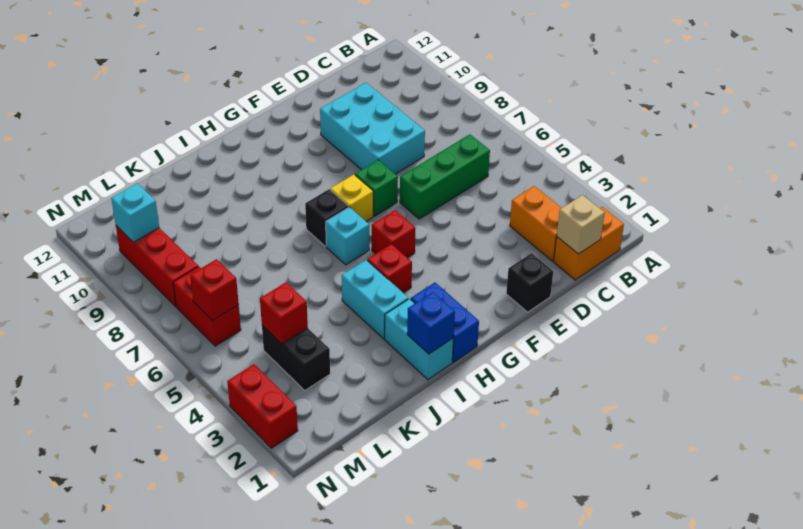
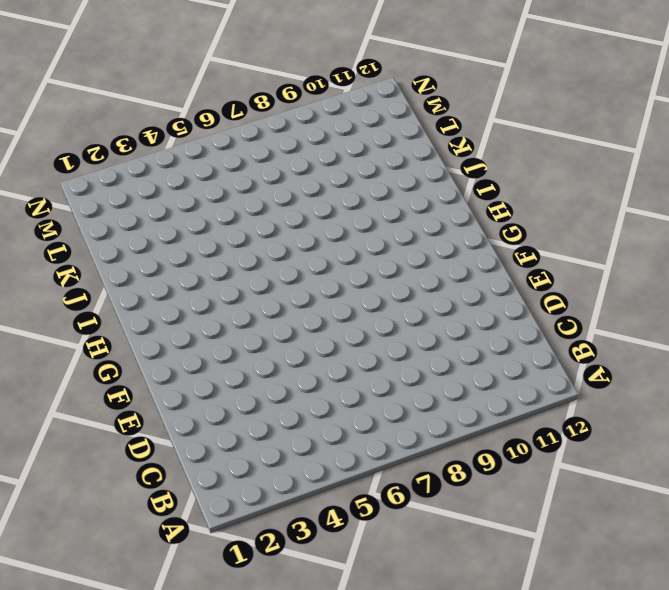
none -> orange 1x2 brick [554,207,624,280]
none -> orange 1x2 brick [510,186,561,261]
none -> green 1x3 brick [400,134,490,219]

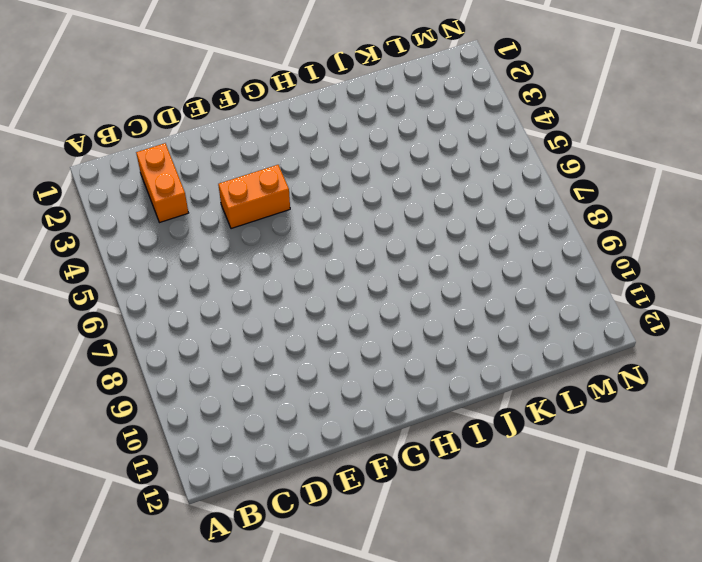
orange 1x2 brick [218,165,290,229] -> orange 1x2 brick moved to [554,207,624,280]
none -> green 1x3 brick [400,134,490,219]
none -> cyan 2x3 brick [320,83,425,174]
none -> black 1x1 brick [506,253,553,312]

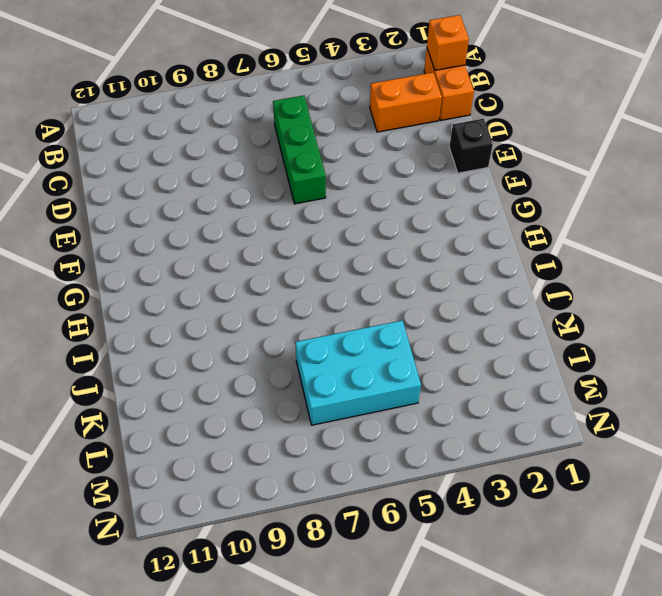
orange 1x1 brick [427,15,469,70] -> none
cyan 2x3 brick [295,321,421,425] -> cyan 2x3 brick moved to [320,83,425,174]
none -> green 1x1 brick [355,160,398,216]
none -> red 1x1 brick [372,210,415,258]
none -> yellow 1x1 brick [330,175,373,221]

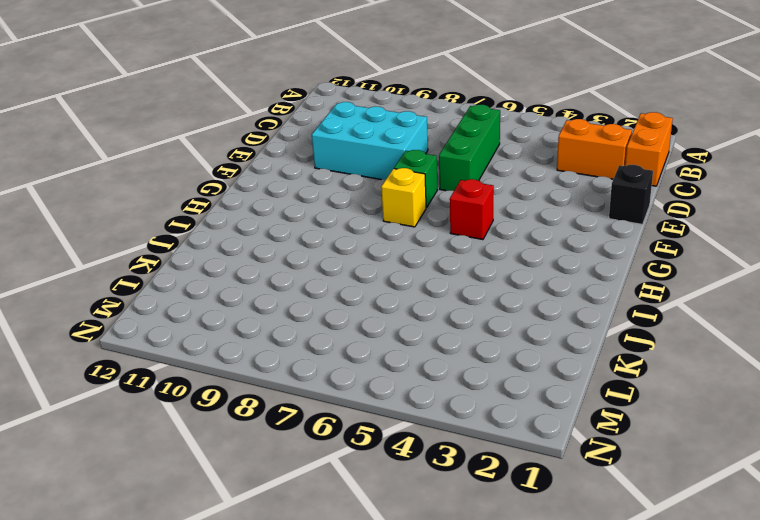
none -> blue 1x2 brick [411,282,479,362]
none -> red 1x1 brick [367,244,412,293]
none -> cyan 1x1 brick [326,207,369,265]

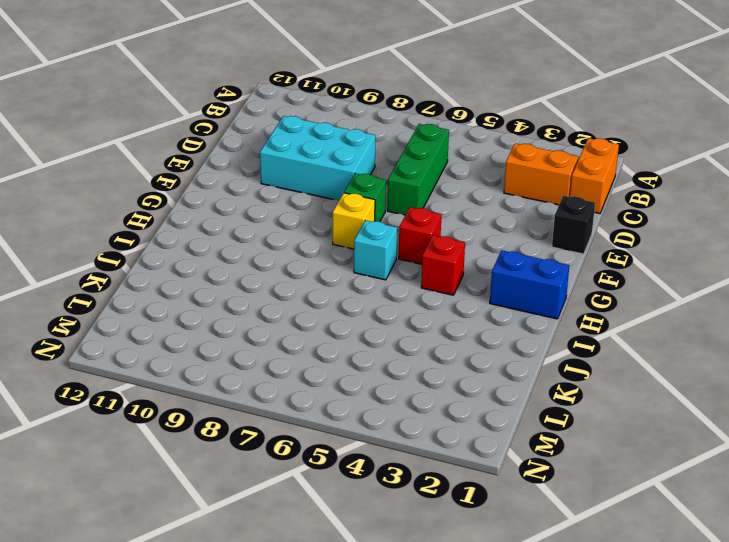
none -> black 1x1 brick [305,189,349,246]
none -> cyan 1x2 brick [385,299,454,380]
none -> cyan 1x2 brick [342,260,408,339]

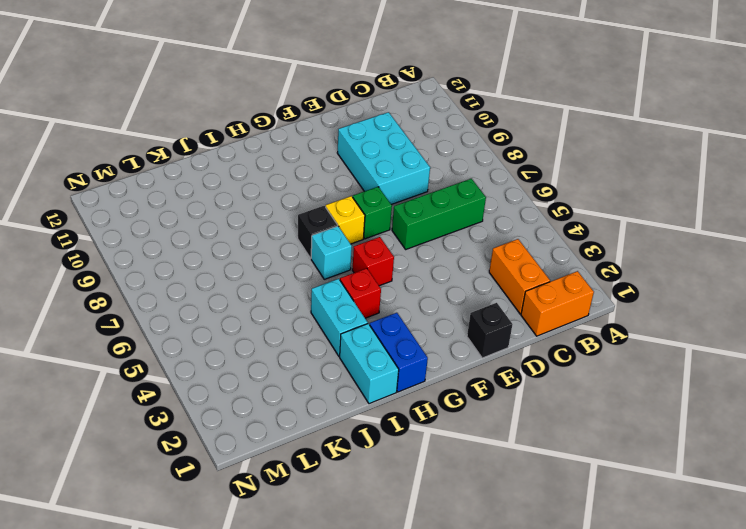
none -> black 1x2 brick [262,325,330,390]
none -> red 1x2 brick [173,267,241,346]
none -> red 1x3 brick [116,226,198,306]

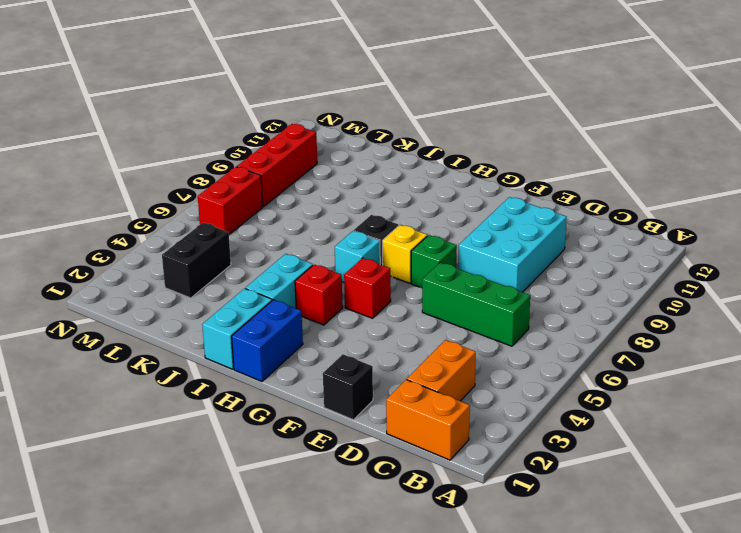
none -> red 1x2 brick [227,364,298,448]
none -> tan 1x1 brick [557,195,605,254]
none -> blue 1x1 brick [407,292,455,354]

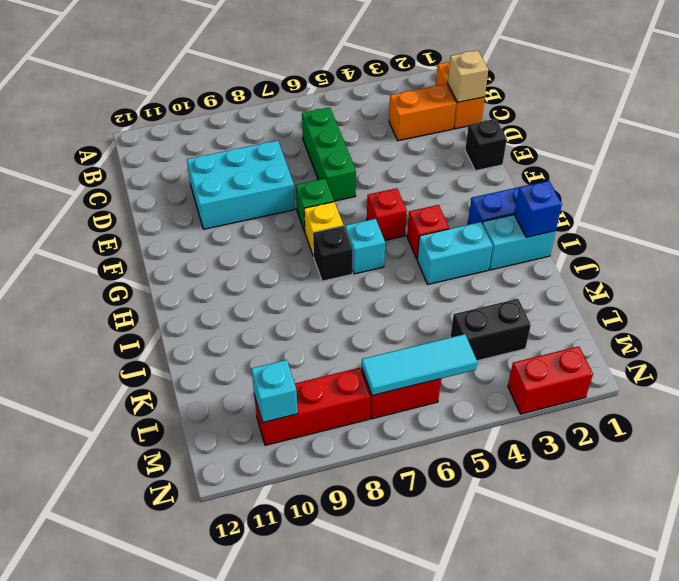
cyan 1x3 tile [362,334,477,396] -> red 1x1 brick [190,259,239,320]
none -> red 1x1 brick [260,282,308,344]

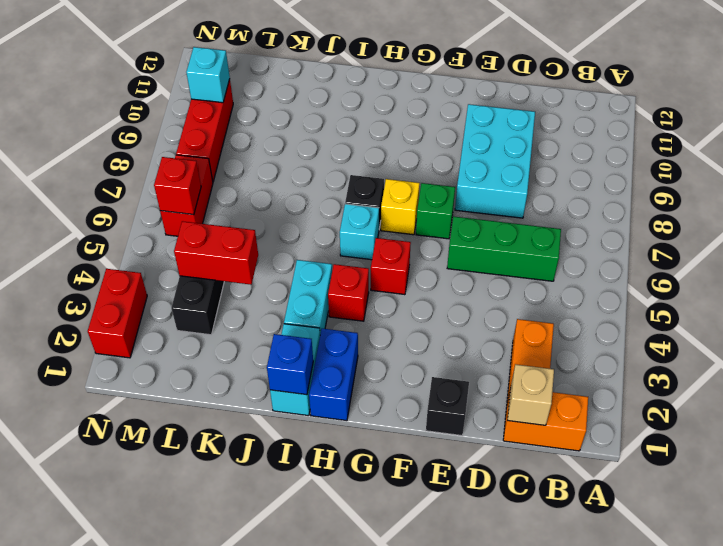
red 1x2 brick [174,221,258,285] -> red 1x1 brick [260,282,308,344]

